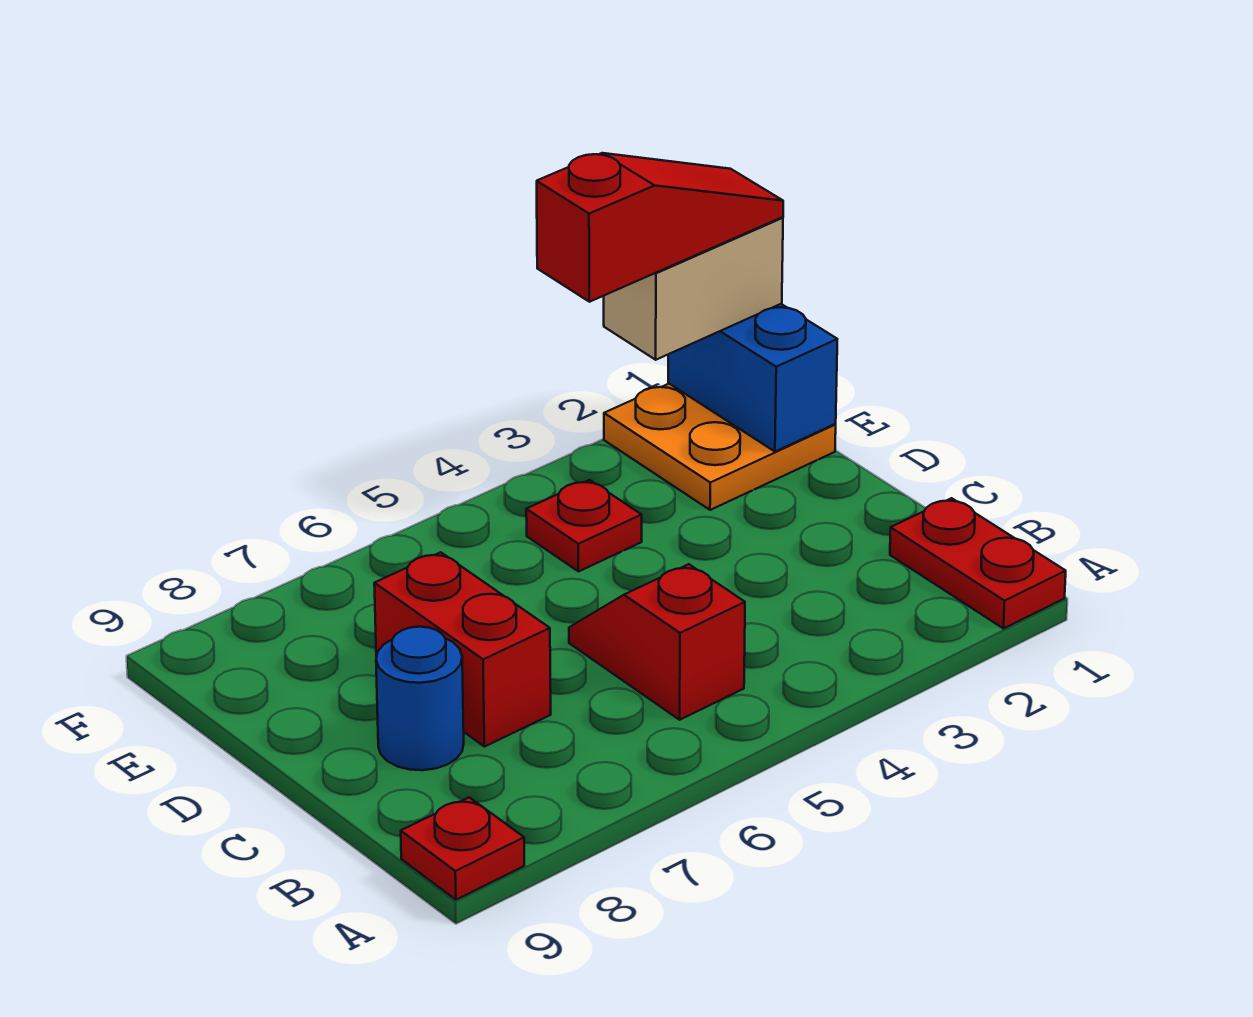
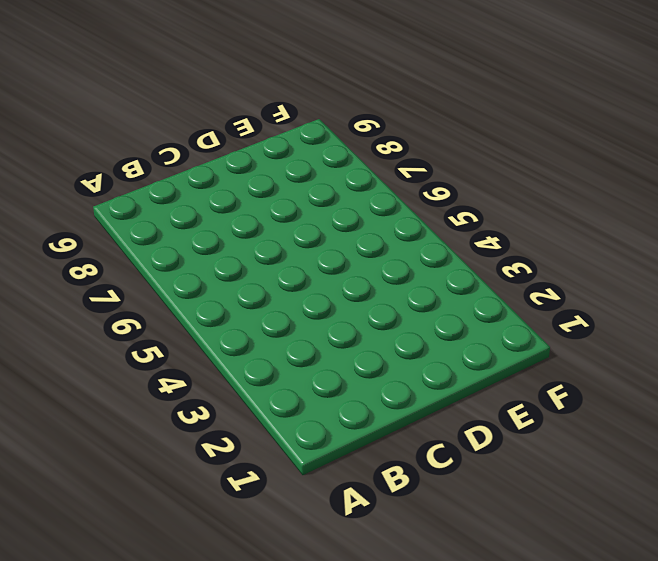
none -> red 1x2 plate [890,498,1066,629]
none -> red 1x1 plate [401,797,524,900]

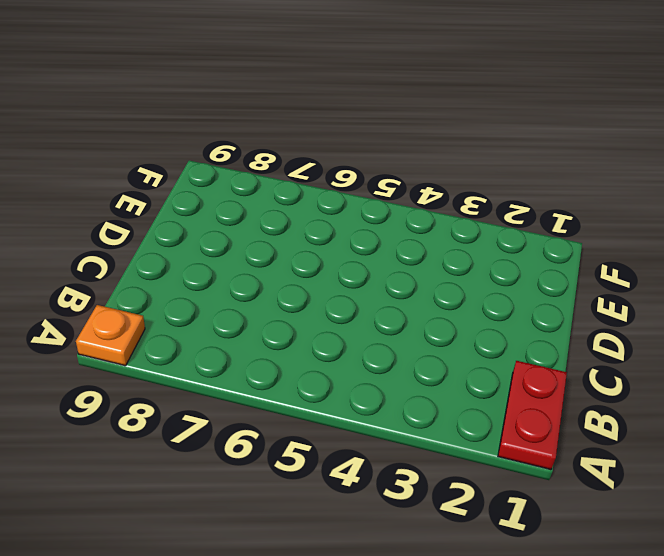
orange 1x1 plate [76,305,145,366] -> red 1x1 plate [401,797,524,900]
none -> red 1x2 slope [569,564,745,720]
none -> red 1x2 brick [374,552,551,747]

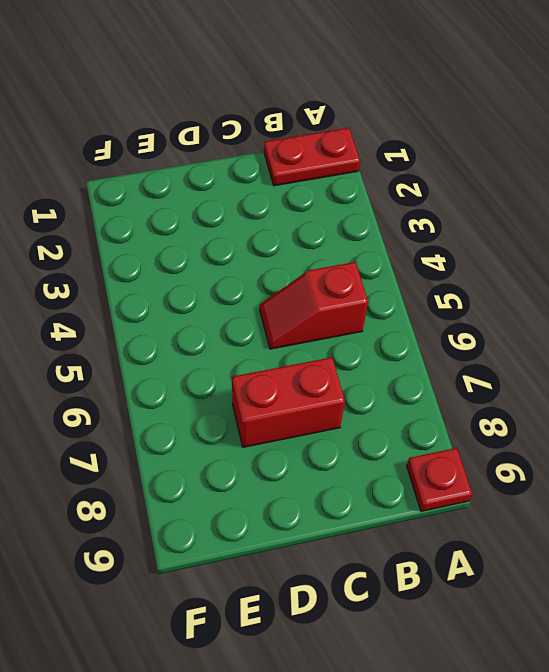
none -> blue 1x1 round brick [376,627,464,770]
none -> orange 2x2 plate [604,384,836,510]

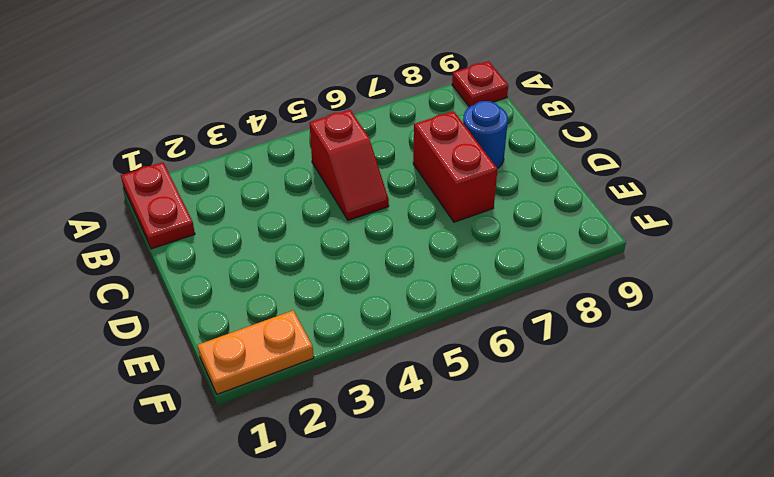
orange 1x2 plate [198,310,314,394] -> orange 2x2 plate [604,384,836,510]
none -> red 1x1 plate [526,480,642,571]
none -> blue 1x2 brick [668,304,837,452]

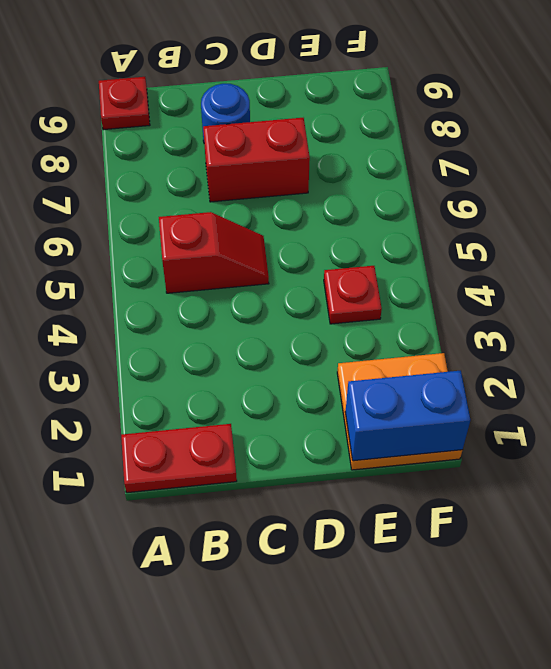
none -> tan 1x2 brick [604,217,783,360]
none -> red 1x3 slope [537,153,783,302]

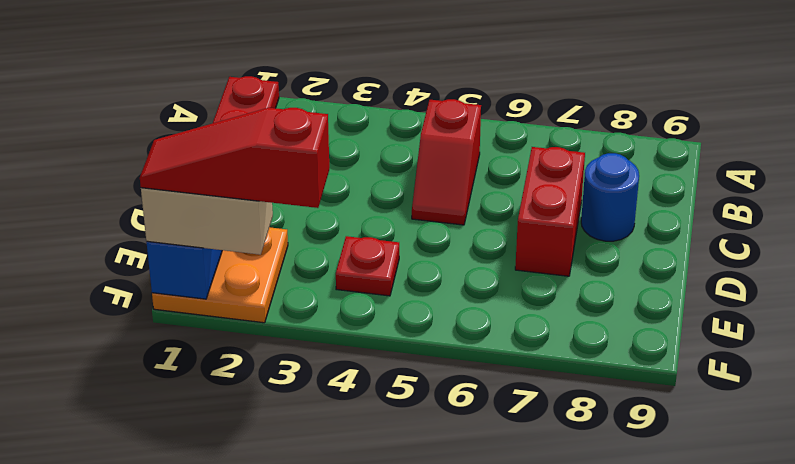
none -> red 1x1 plate [401,797,524,900]

